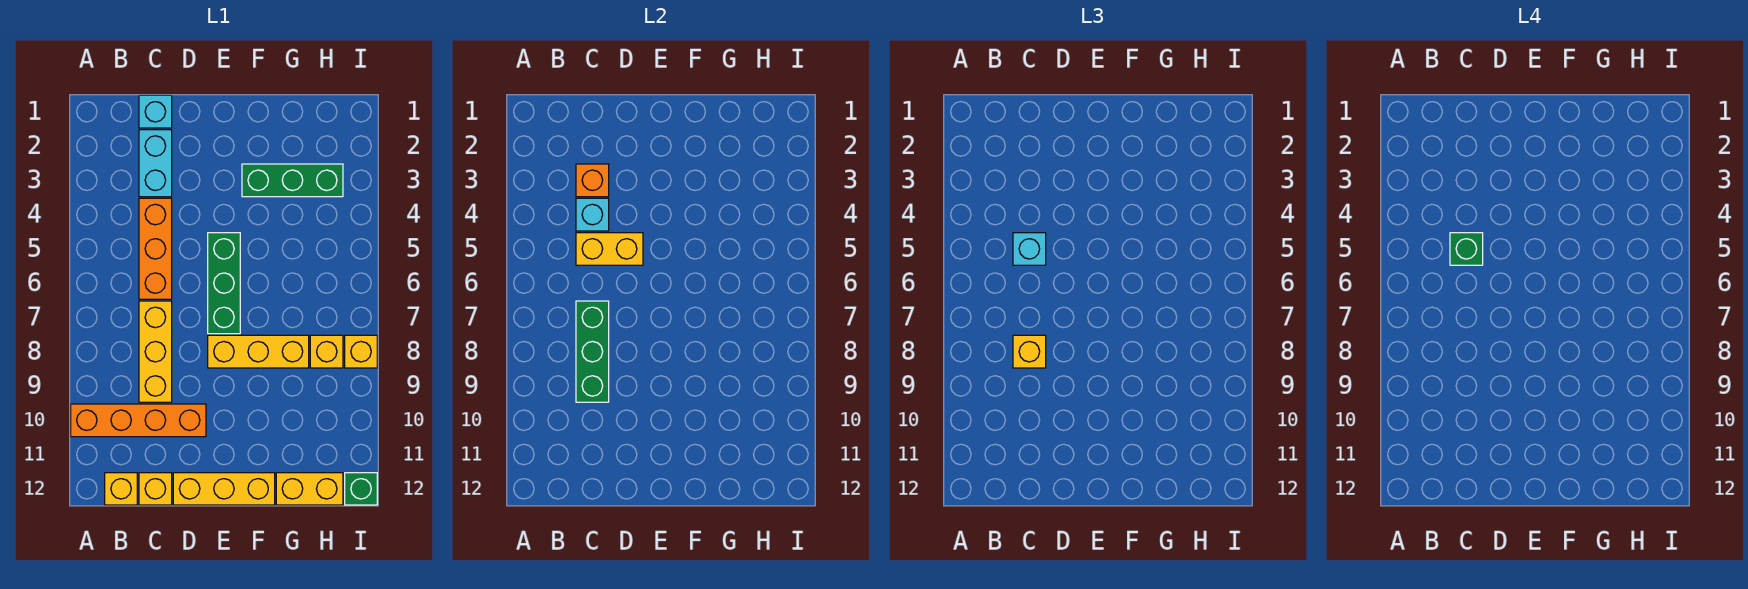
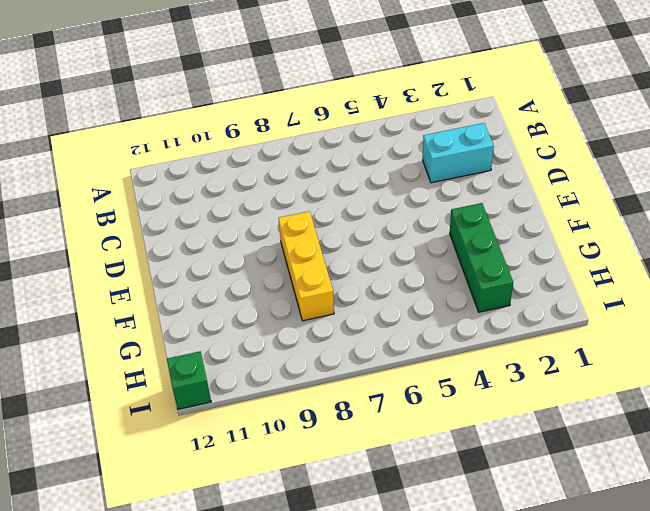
none -> orange 1x4 brick [71,404,206,437]
none -> yellow 1x1 brick [105,473,137,505]
none -> cyan 1x1 brick [139,95,172,128]

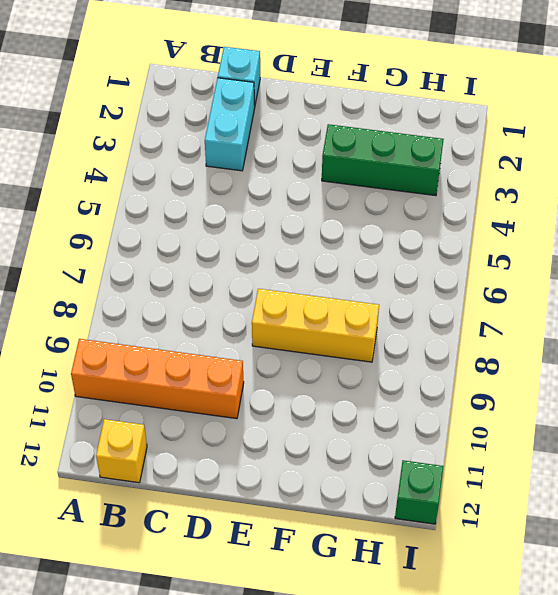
none -> orange 1x3 brick [139,198,172,299]
none -> yellow 1x3 brick [139,301,172,402]
none -> yellow 1x1 brick [139,473,172,505]

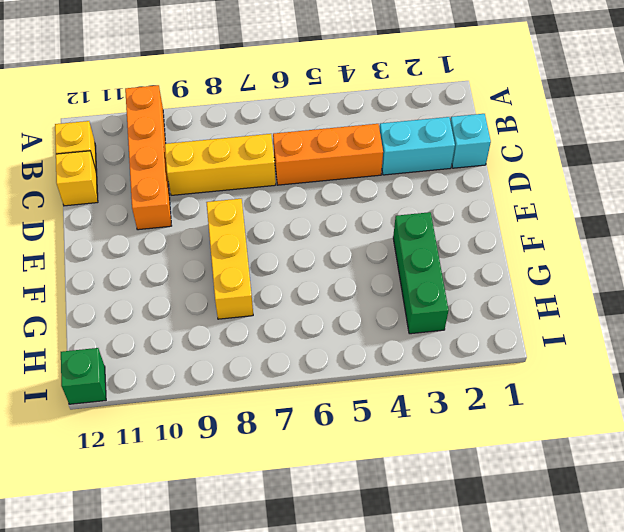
none -> yellow 1x3 brick [173,473,275,505]
none -> green 1x3 brick [208,233,240,334]
none -> yellow 1x2 brick [276,473,343,505]

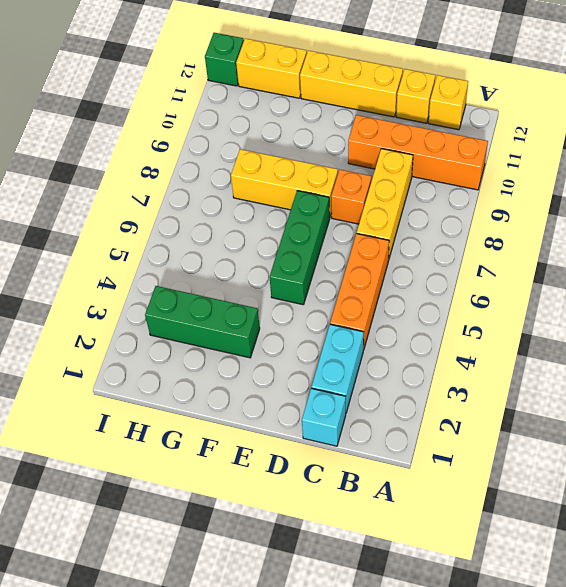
orange 1x1 brick [331,170,371,224] -> orange 1x1 brick moved to [576,164,609,197]
none -> yellow 1x1 brick [310,335,343,368]
none -> yellow 1x1 brick [345,335,377,368]
none -> cyan 1x1 brick [576,198,609,231]

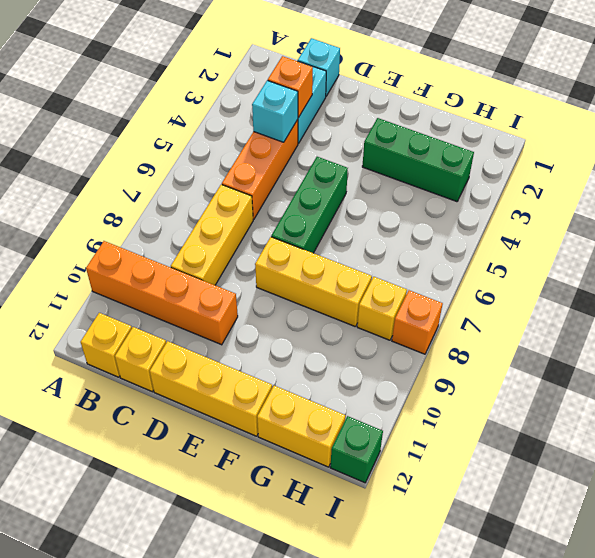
orange 1x1 brick [392,290,443,354] -> yellow 1x1 brick [345,335,377,368]
none -> yellow 1x2 brick [576,233,643,265]
none -> green 1x3 brick [576,301,609,402]
none -> cyan 1x1 brick [1013,233,1046,265]

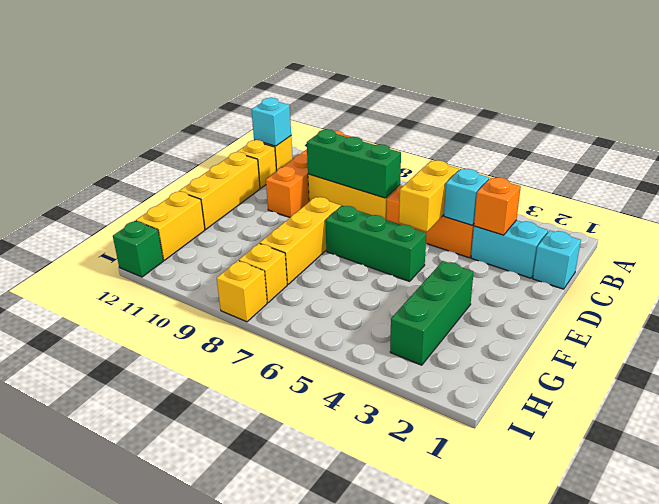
cyan 1x1 brick [251,98,291,146] -> cyan 1x1 brick moved to [1013,233,1046,265]
none -> yellow 1x1 brick [1013,335,1046,368]
none -> green 1x1 brick [1450,233,1483,265]

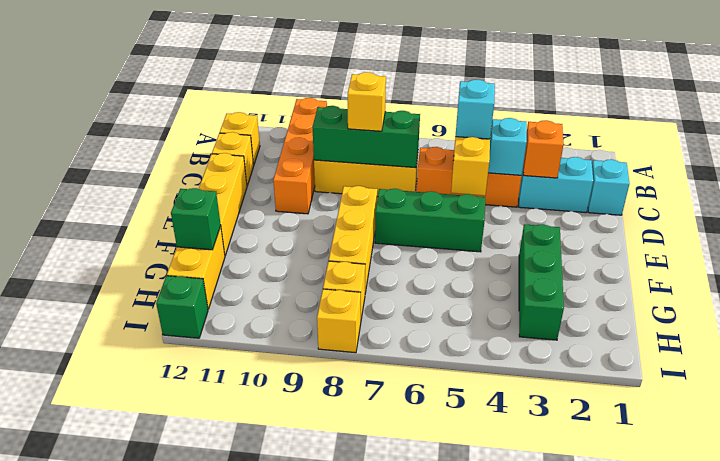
green 1x1 brick [171,188,221,250] -> green 1x1 brick moved to [1450,233,1483,265]

